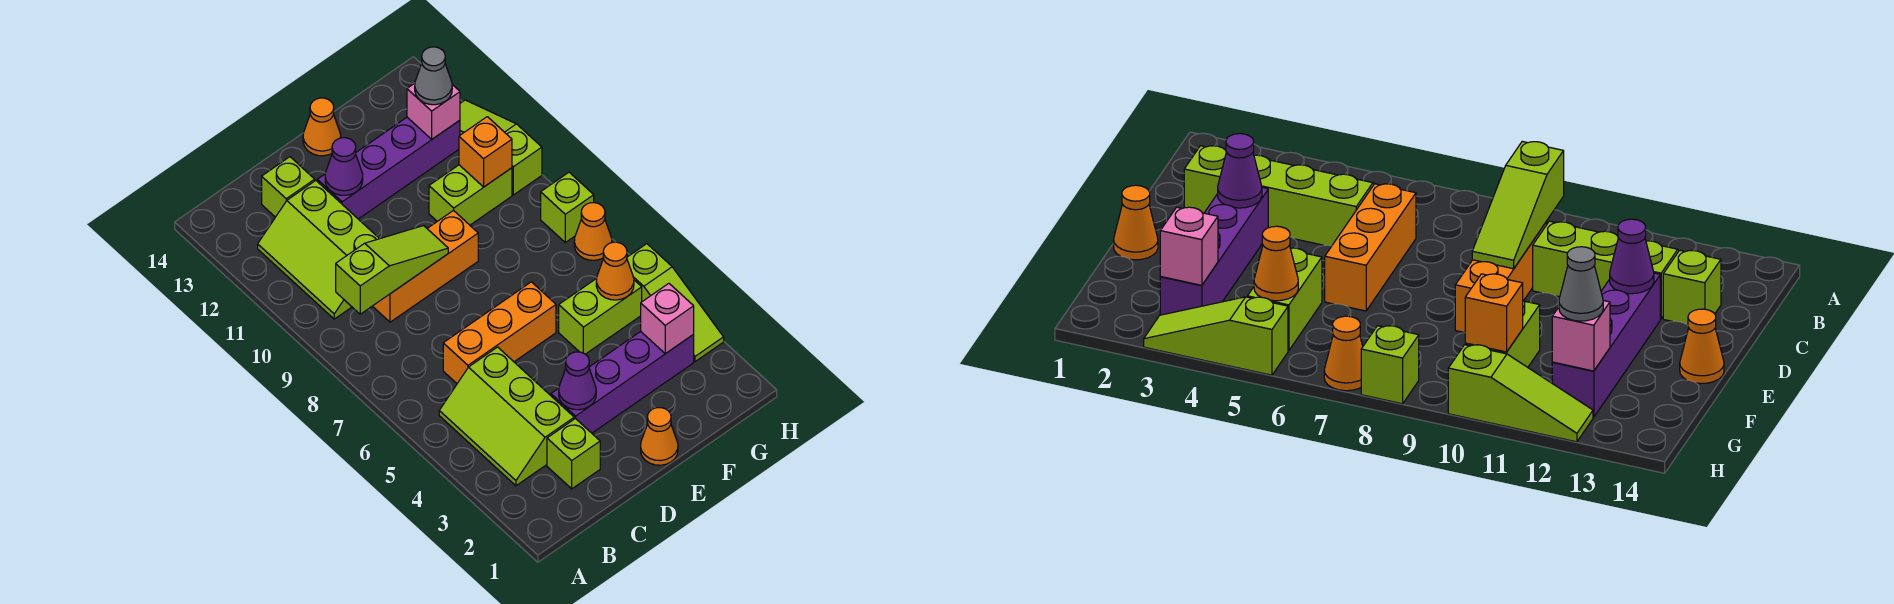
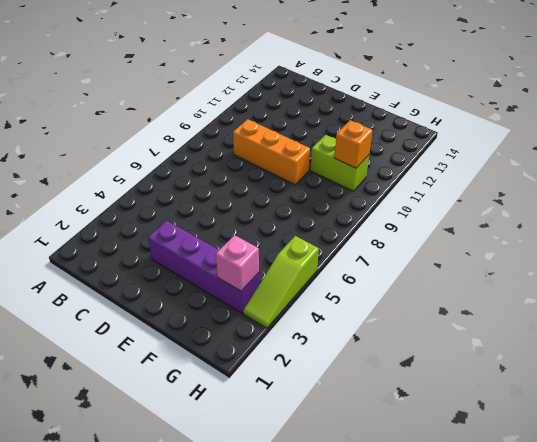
none -> lime 2x3 slope [439,347,574,486]
none -> lime 2x3 slope [258,181,379,319]
none -> lime 1x1 brick [547,418,600,489]

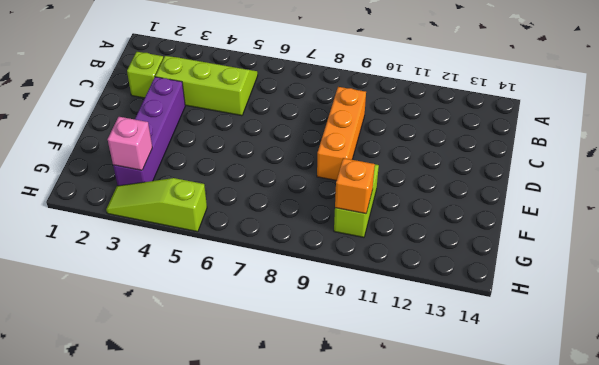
none -> lime 2x3 slope [258,181,379,319]
none -> orange 1x3 brick [443,282,556,383]
none -> lime 1x1 brick [262,157,315,217]

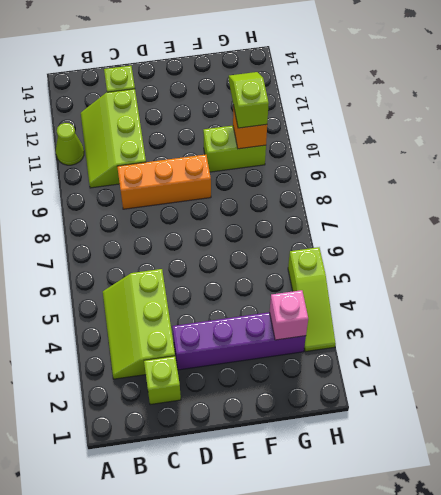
lime 1x1 cone [56,123,84,165] -> none
lime 1x2 slope [229,72,269,128] -> none
none -> orange 1x3 brick [443,282,556,383]
none -> purple 1x4 brick [317,117,460,219]
none -> orange 1x1 cone [641,408,678,465]

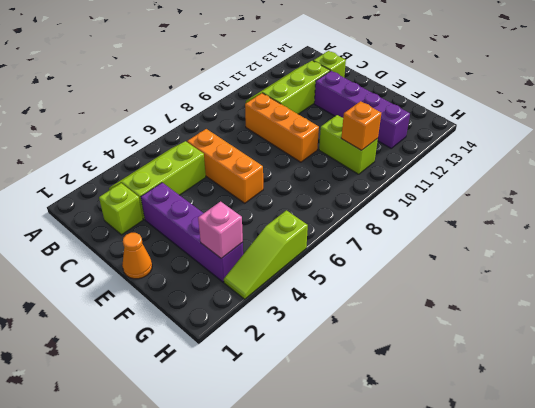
none -> orange 1x1 cone [303,98,341,156]
none -> lime 1x2 brick [559,278,642,354]
none -> orange 1x1 cone [574,203,612,260]

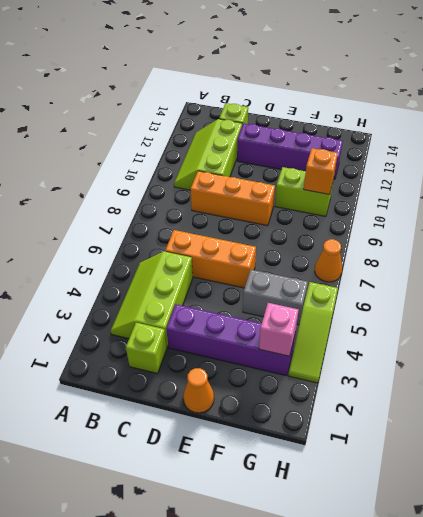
grey 1x2 brick [243,270,308,325] -> lime 1x2 brick [559,278,642,354]
none -> orange 1x1 cone [303,98,341,156]
none -> lime 1x1 brick [541,172,594,242]
none -> lime 1x3 slope [460,100,542,195]

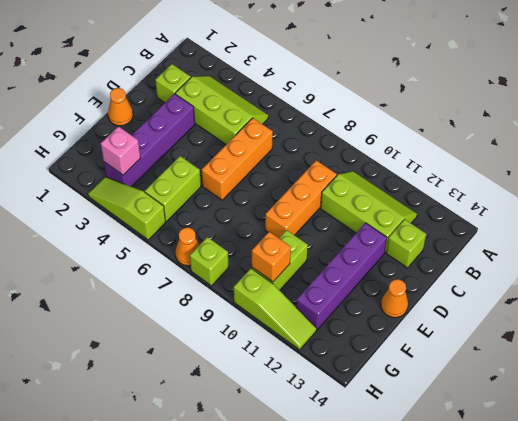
none -> lime 1x3 slope [336,226,448,314]
none -> purple 1x1 cone [559,352,596,410]
none -> purple 1x1 cone [325,138,363,195]

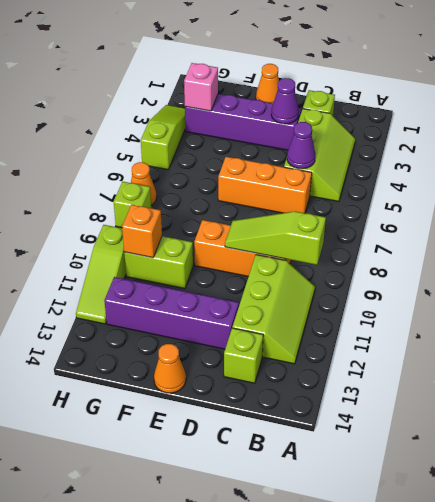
purple 1x1 cone [287,122,316,169] -> purple 1x1 cone moved to [325,138,363,195]
none -> lime 1x2 brick [559,278,642,354]
none -> orange 1x1 cone [596,242,634,300]
none -> pink 1x1 brick [407,83,460,139]

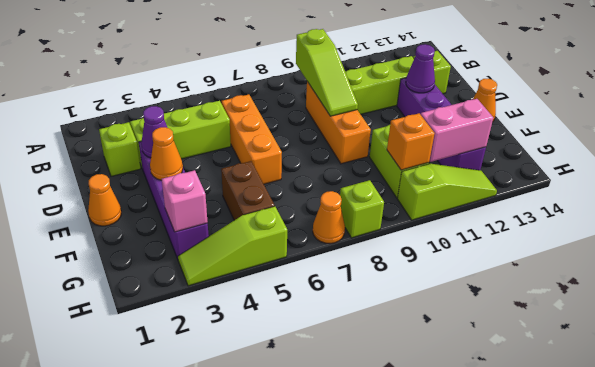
orange 1x1 cone [150,127,183,180] -> orange 1x1 cone moved to [596,242,634,300]
brown 1x2 brick [221,161,275,220] -> lime 1x2 brick [559,278,642,354]
pink 1x2 brick [421,99,493,162] -> pink 1x1 brick [407,83,460,139]
none -> grey 1x1 cone [415,47,452,105]

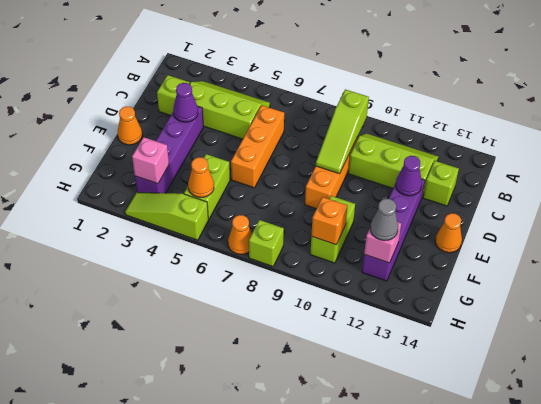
none -> lime 1x3 slope [460,100,542,195]

